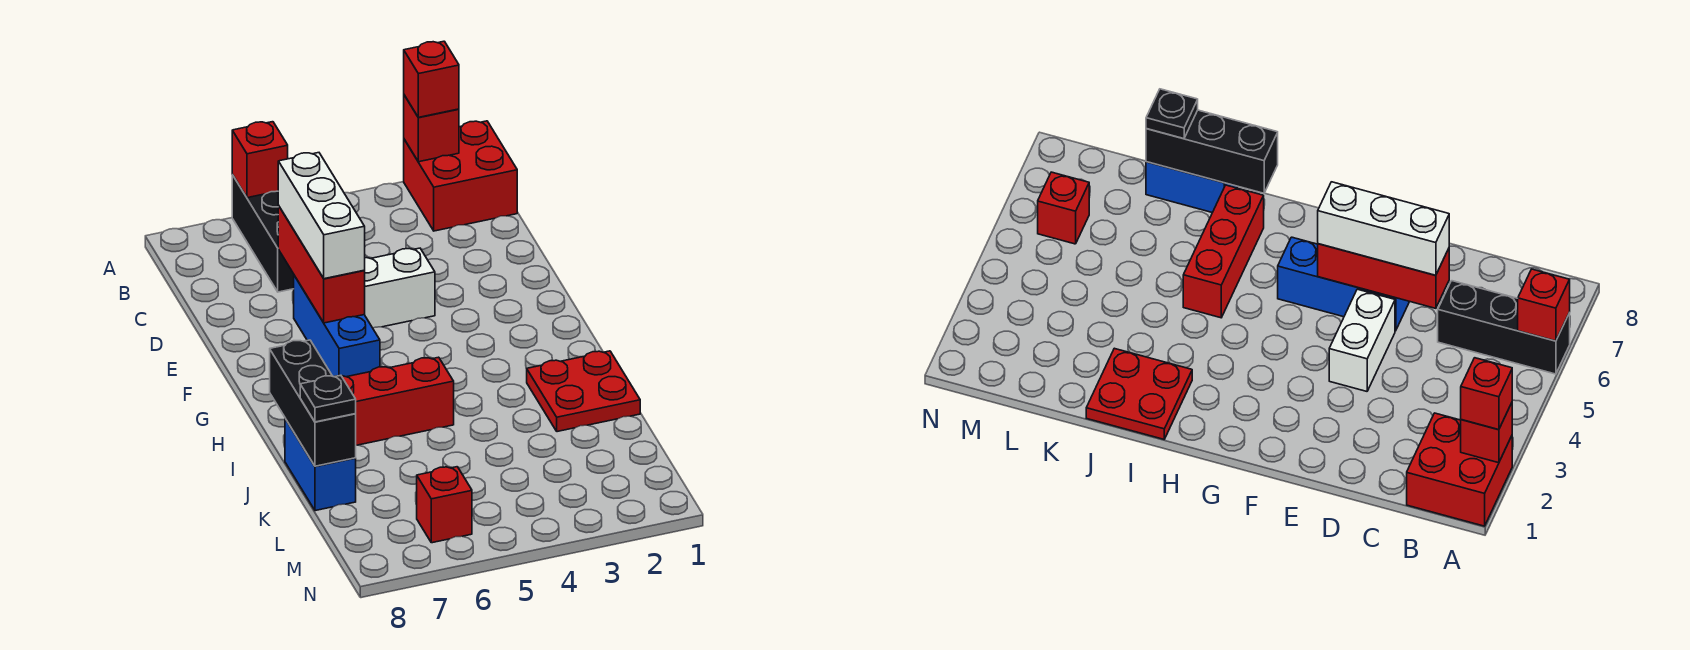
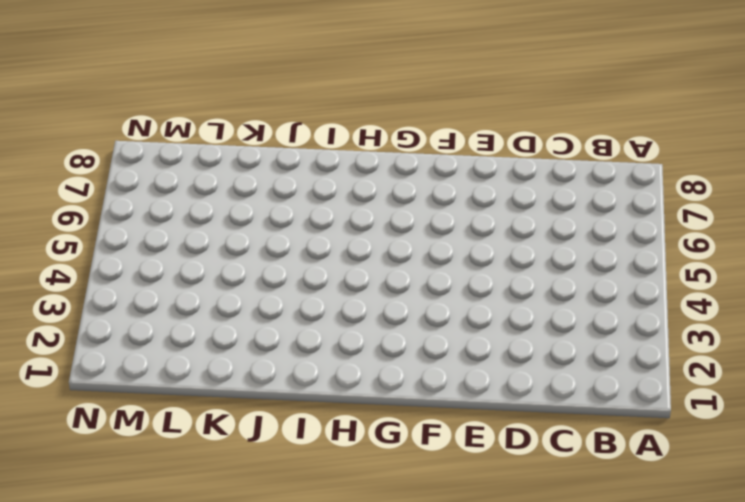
none -> red 2x2 brick [404,121,517,231]
none -> black 1x3 brick [232,175,294,292]
none -> white 1x2 brick [364,248,435,328]

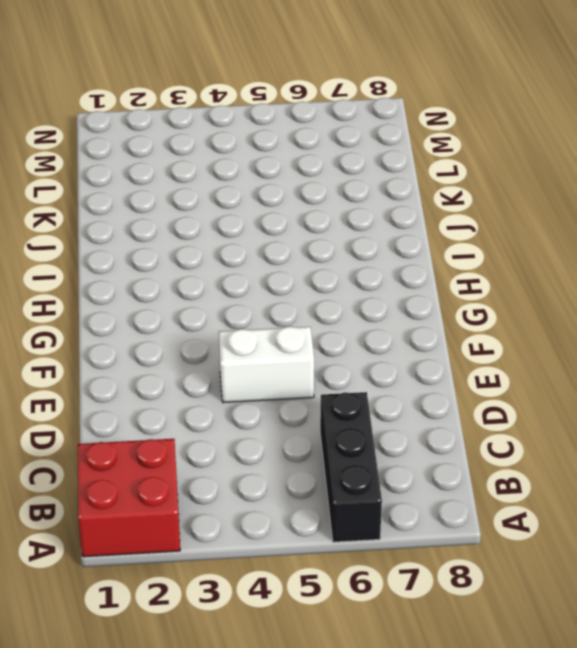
none -> blue 1x3 brick [294,276,380,377]
none -> red 2x2 plate [527,351,640,432]
none -> red 1x3 brick [342,357,454,445]

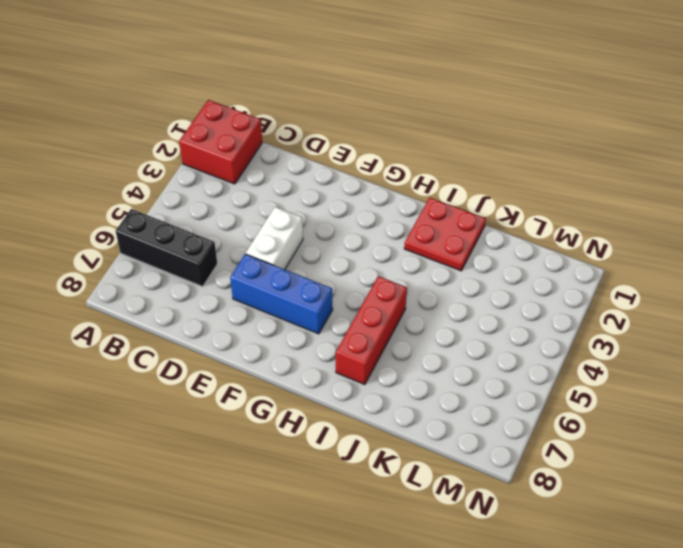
none -> blue 1x2 brick [285,419,356,511]
none -> red 1x1 brick [417,467,472,543]
none -> red 1x1 brick [404,95,459,162]

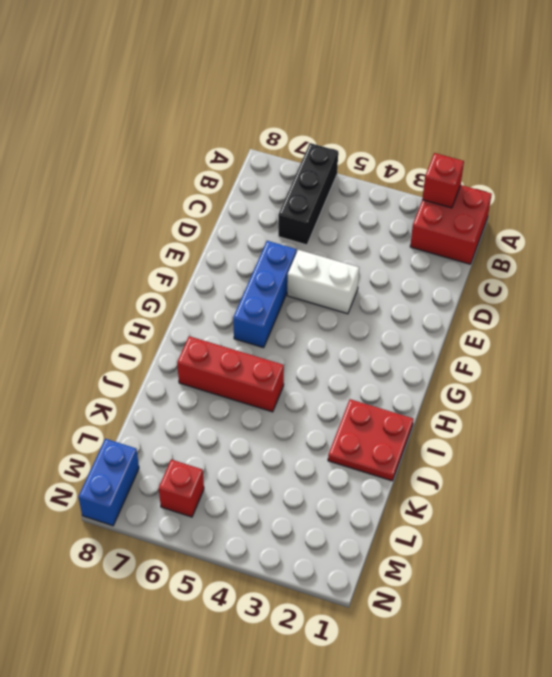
blue 1x2 brick [78,439,139,526] -> blue 1x2 brick moved to [285,419,356,511]
none -> red 1x1 brick [232,122,288,198]
none -> red 1x3 brick [278,206,365,323]
none -> black 1x3 brick [270,340,356,466]

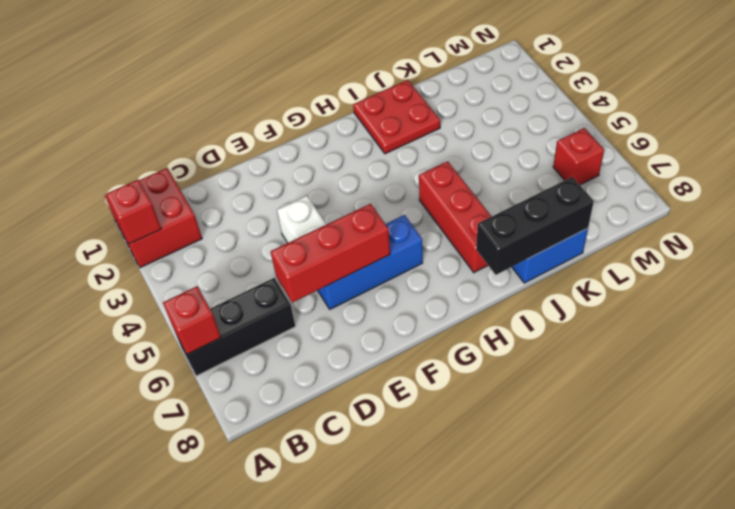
none -> red 1x1 brick [404,41,459,117]
none -> white 1x3 brick [278,153,365,279]
none -> black 1x1 plate [300,375,356,422]

